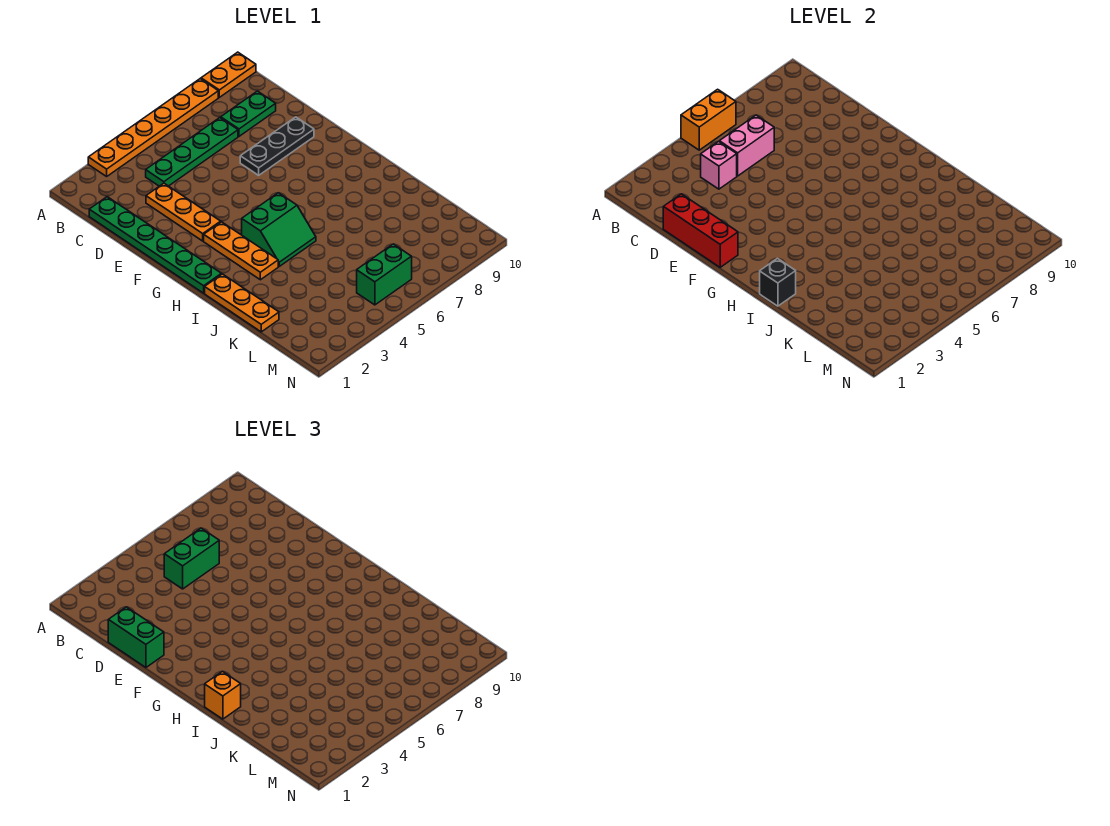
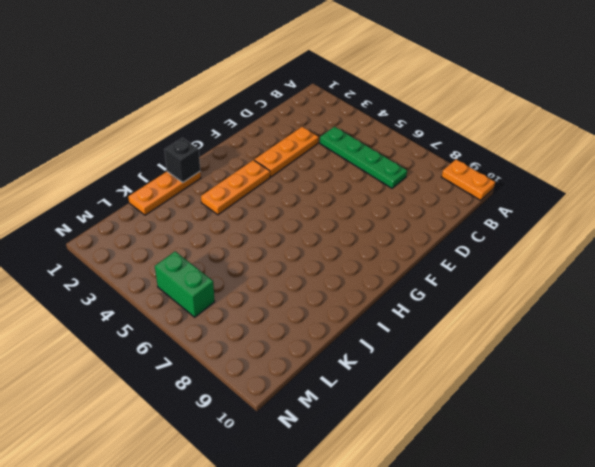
none -> orange 1x6 plate [88,79,218,176]
none -> green 1x6 plate [89,197,222,293]
none -> green 1x2 plate [221,91,276,136]

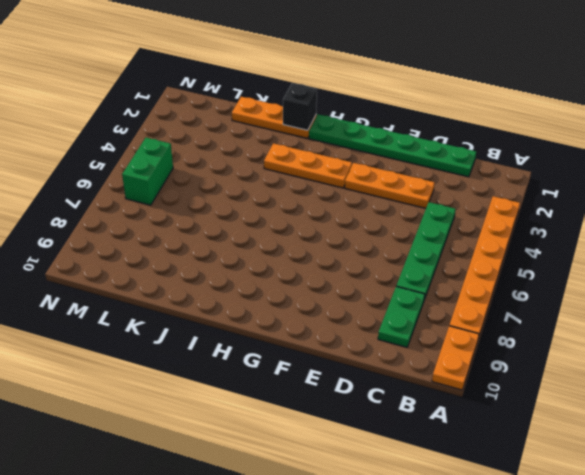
none -> black 1x3 plate [240,117,314,175]
none -> green 2x2 slope [242,193,316,266]
none -> orange 1x2 brick [681,89,736,150]

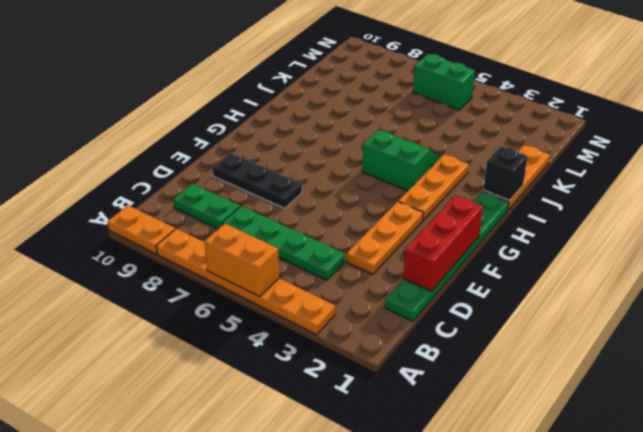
none -> pink 1x1 brick [701,142,737,189]
none -> pink 1x2 brick [719,115,774,176]
none -> green 1x2 brick [164,528,219,589]

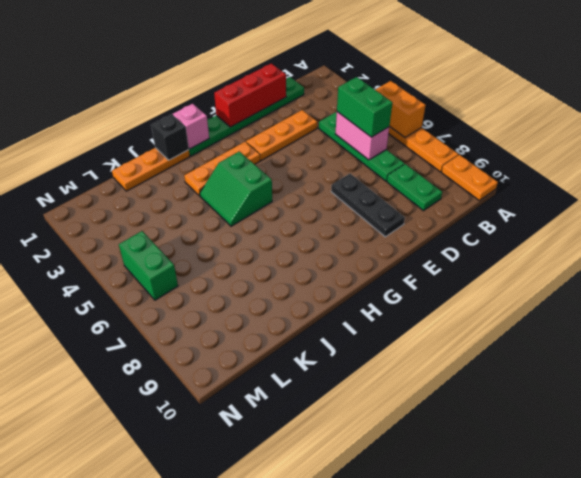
pink 1x1 brick [173,104,209,149] -> pink 1x1 brick moved to [701,142,737,189]
none -> green 1x2 brick [108,607,164,667]
none -> orange 1x1 brick [205,671,241,719]

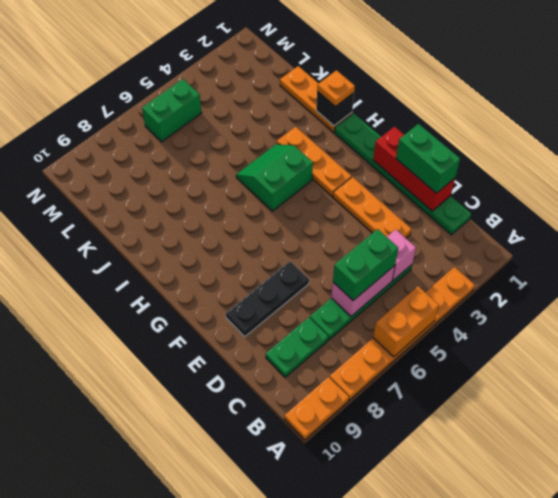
orange 1x1 plate [317,70,355,107] -> orange 1x1 brick [205,671,241,719]

